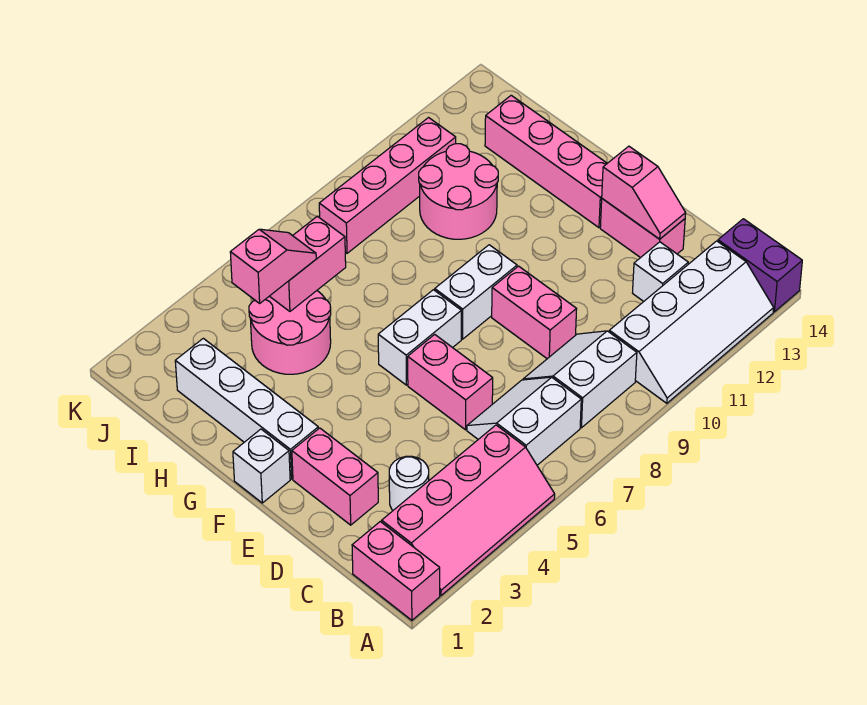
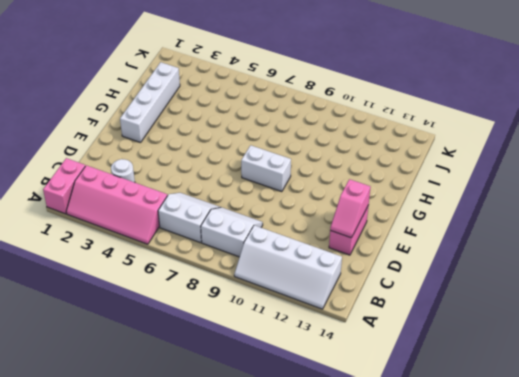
none -> purple 1x2 brick [718,219,802,312]
none -> white 1x1 brick [633,242,688,302]
none -> pink 1x2 brick [292,428,378,525]

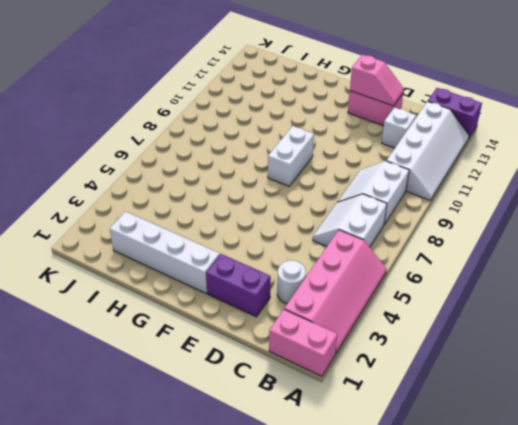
purple 1x2 brick [206,254,271,317] -> pink 1x2 brick [292,428,378,525]
none -> pink 1x2 brick [408,334,493,430]
none -> pink 1x2 brick [492,266,577,359]
none -> white 1x1 brick [233,429,290,503]

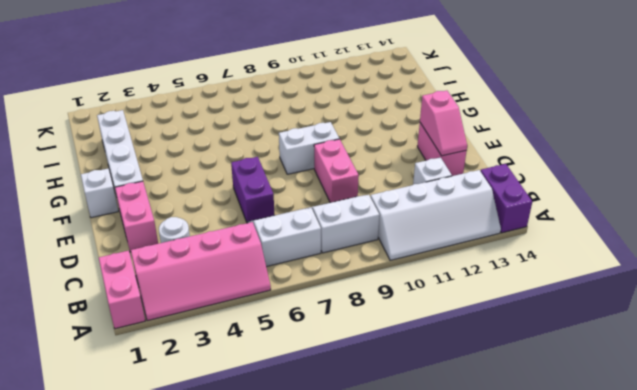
purple 1x2 brick [231,157,274,223] -> pink 1x2 brick [408,334,493,430]
none -> white 1x2 brick [378,290,461,385]
none -> pink 1x4 brick [485,95,607,228]
none -> pink 2x2 round brick [249,291,331,374]

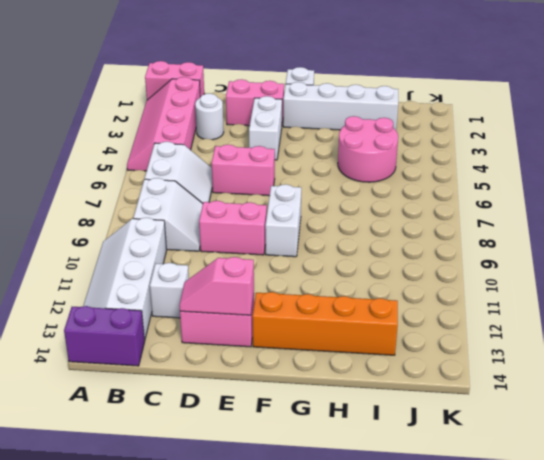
white 1x2 brick [249,96,282,160] -> white 1x2 brick moved to [378,290,461,385]
orange 1x4 brick [252,292,398,355] -> pink 1x4 brick [485,95,607,228]
none -> pink 2x2 round brick [419,144,498,239]
none -> pink 1x4 brick [319,118,456,253]
none -> pink 1x2 brick [270,216,346,311]

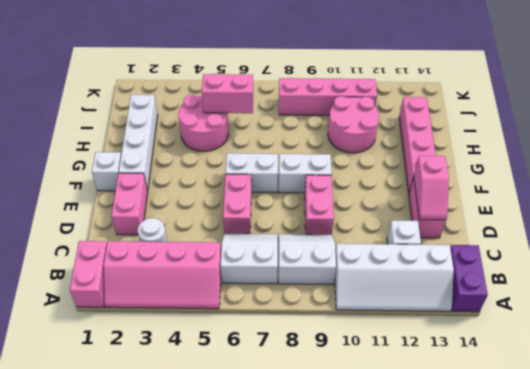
none -> pink 1x2 slope [230,229,316,303]

